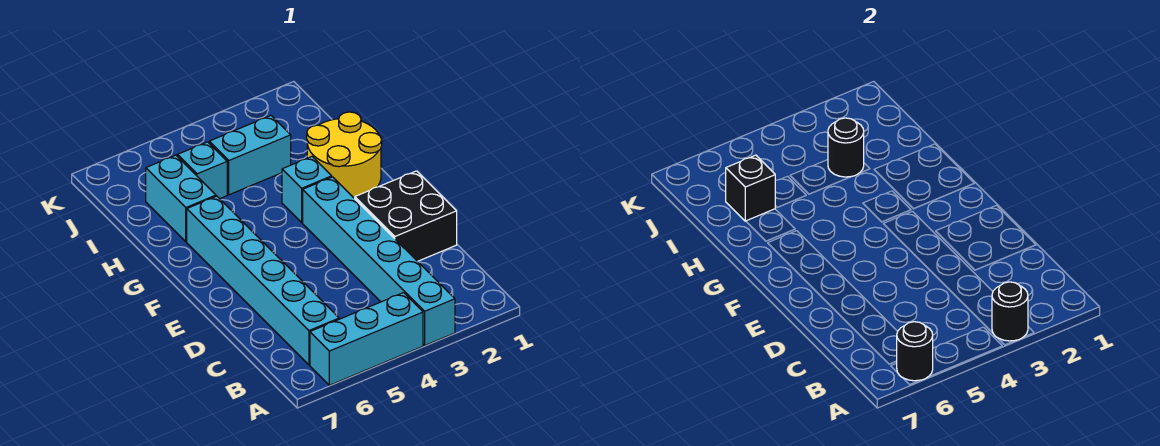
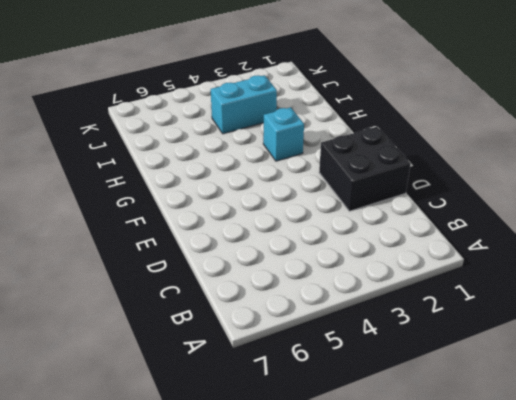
none -> cyan 1x6 brick [303,177,455,345]
none -> cyan 1x3 brick [310,293,423,385]
none -> cyan 1x6 brick [187,196,339,365]

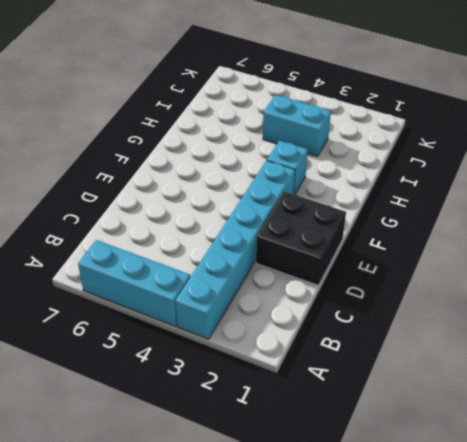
none -> cyan 1x6 brick [187,196,339,365]
none -> yellow 2x2 round brick [307,112,382,199]
none -> cyan 1x2 brick [146,155,216,242]

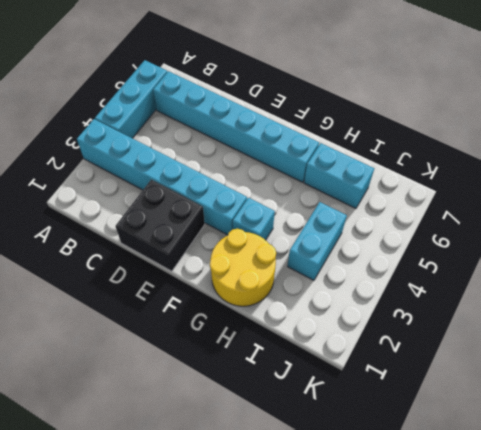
none -> cyan 1x1 brick [177,142,227,199]
none -> black 1x1 round brick [992,282,1028,341]
none -> black 1x1 round brick [897,322,933,381]

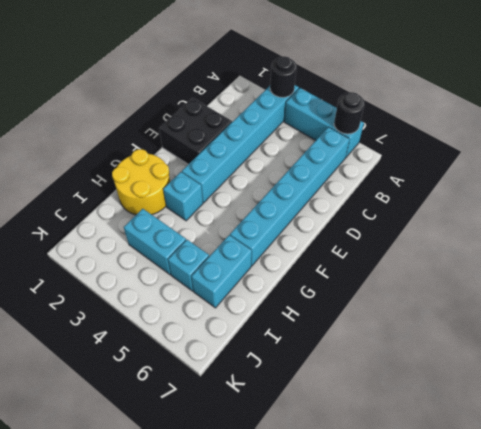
none -> black 1x1 round brick [828,118,864,177]
none -> black 1x1 brick [726,155,775,221]

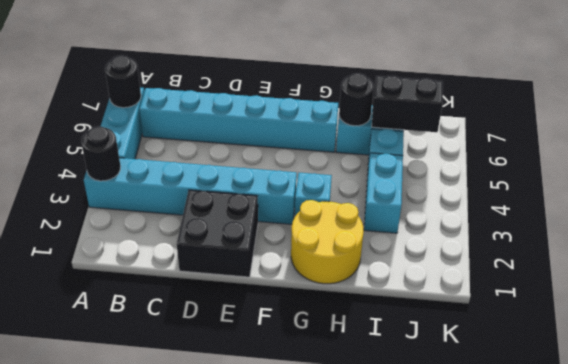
black 1x1 round brick [339,73,374,126] -> black 1x1 round brick moved to [828,118,864,177]
black 1x2 brick [372,76,443,132] -> black 1x1 brick [726,155,775,221]

